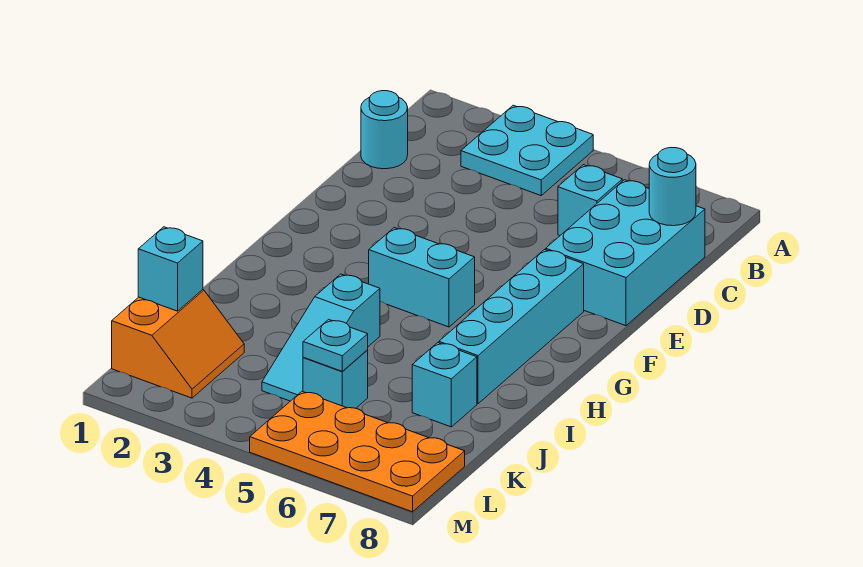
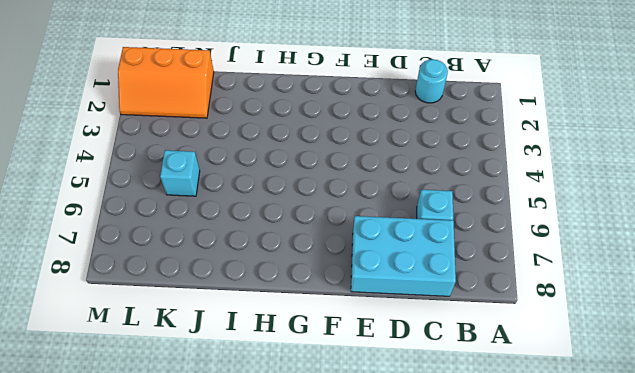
orange 2x3 slope [118,47,214,118] -> orange 2x2 slope [112,290,244,398]
none -> cyan 2x2 plate [461,105,593,195]
none -> cyan 1x4 brick [439,250,584,404]
none -> cyan 1x2 brick [369,228,475,327]

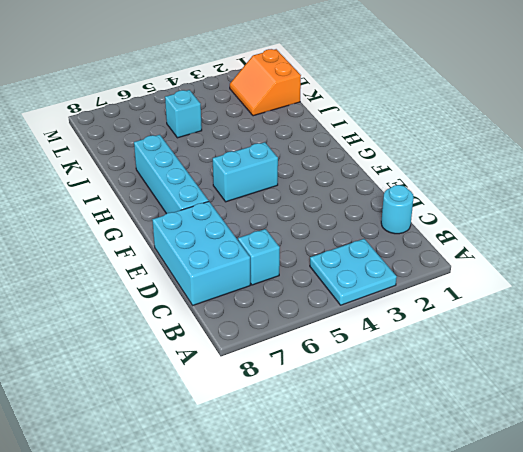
none -> cyan 1x3 slope [262,274,380,401]
none -> cyan 1x1 brick [412,343,477,427]
none -> orange 2x4 plate [250,391,465,512]

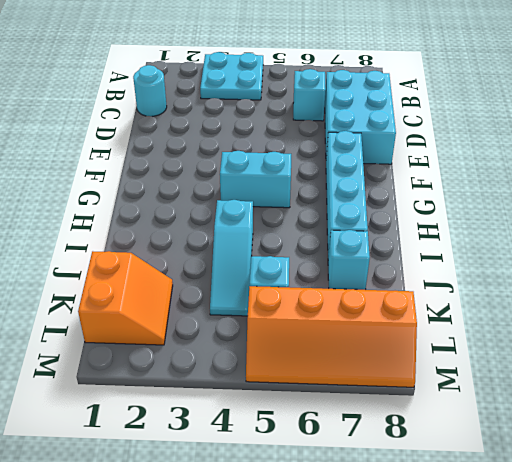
orange 2x4 slope [246,286,417,387] -> orange 2x4 plate [250,391,465,512]
none -> cyan 1x1 round brick [649,148,696,226]
none -> cyan 1x1 brick [138,227,203,311]
none -> cyan 1x1 plate [303,319,368,371]

